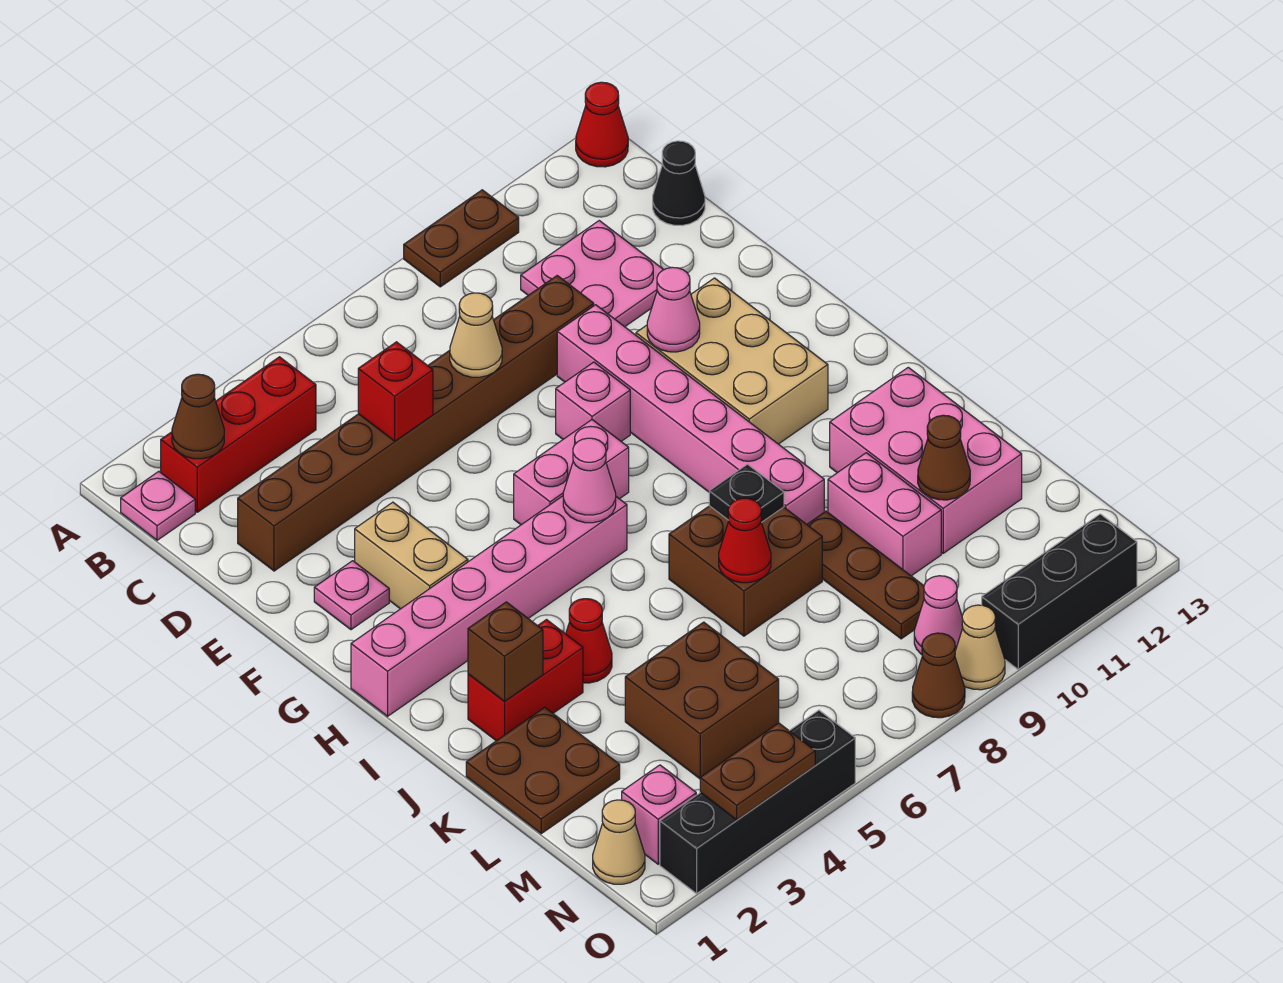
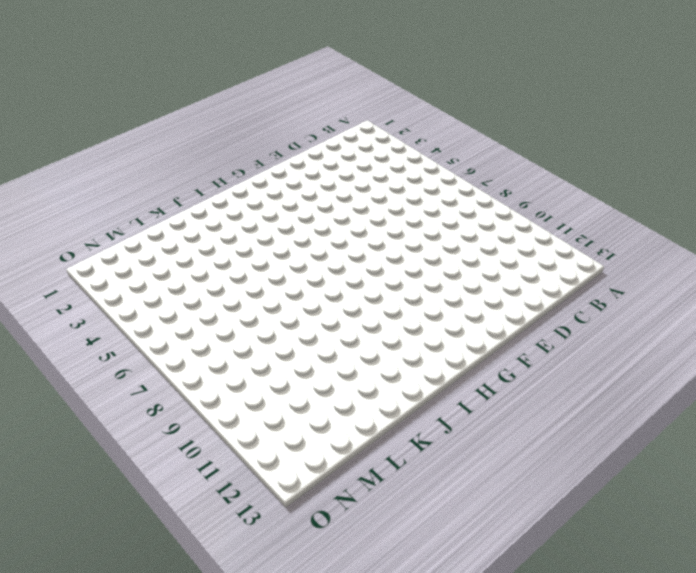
none -> brown 1x2 plate [404,190,519,287]
none -> red 1x1 cone [576,82,628,167]
none -> pink 1x1 plate [121,471,195,540]
none -> red 1x3 brick [161,357,316,512]

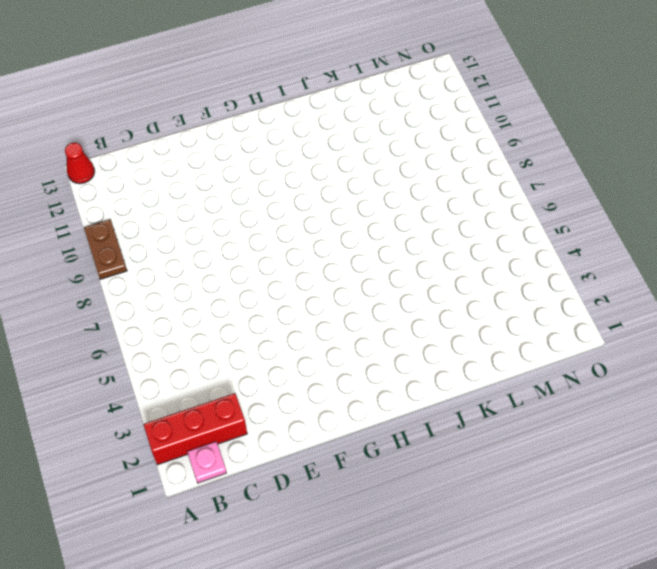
red 1x3 brick [143,393,247,465] -> red 1x3 brick turned to [161,357,316,512]
none -> pink 2x2 plate [521,221,664,327]
none -> black 1x1 cone [653,141,705,225]
none -> brown 1x8 brick [238,276,594,571]
none -> pink 1x6 brick [557,305,824,524]

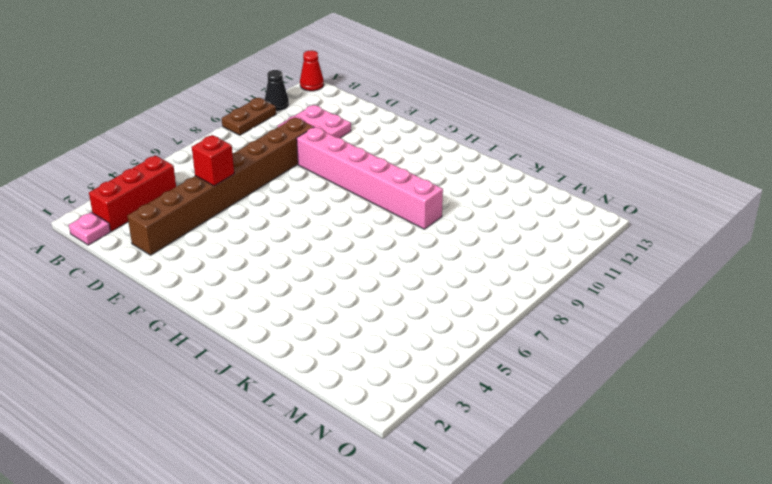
black 1x1 cone [265,70,289,111] -> black 1x1 cone moved to [653,141,705,225]
none -> pink 1x1 plate [314,561,389,630]
none -> tan 1x2 brick [355,502,468,609]
none -> pink 1x1 brick [556,362,630,441]
none -> tan 2x3 brick [636,278,828,444]

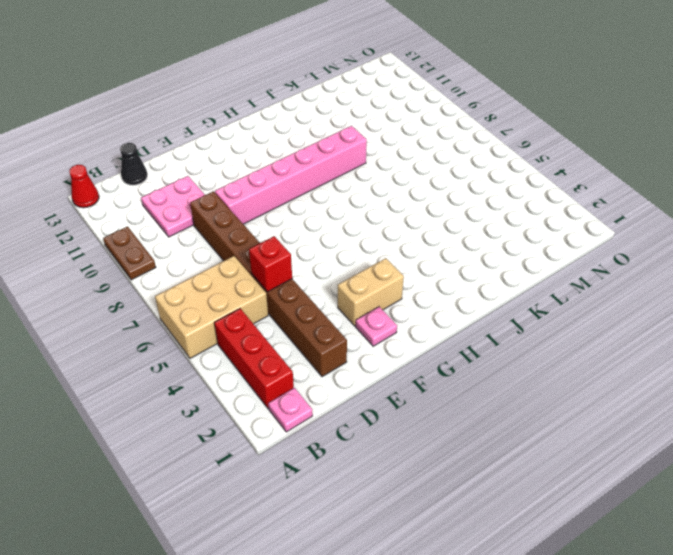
tan 2x3 brick [155,256,268,358] -> tan 2x3 brick moved to [636,278,828,444]
none -> pink 1x1 brick [556,362,630,441]
none -> pink 1x2 brick [514,420,629,525]
none -> pink 1x6 brick [351,496,627,716]
none -> red 1x2 brick [468,620,583,741]

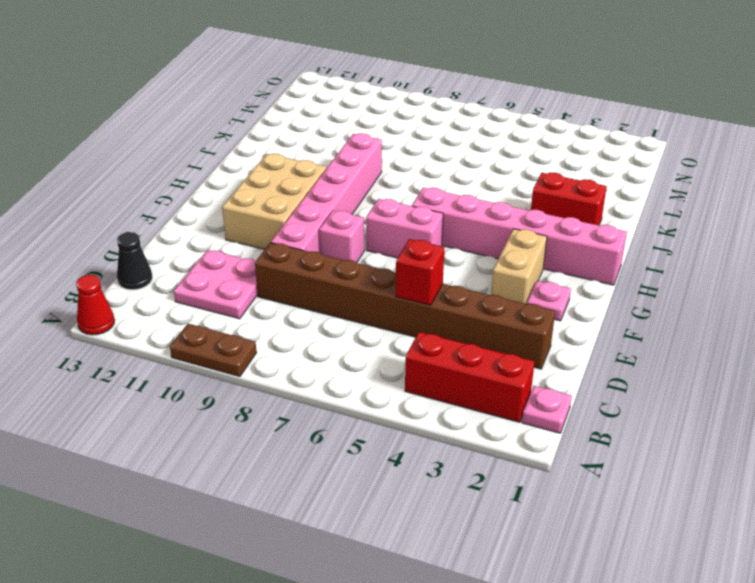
none -> red 1x1 cone [566,599,612,683]
none -> brown 2x2 brick [669,506,822,636]
none -> pink 2x3 brick [830,367,1022,553]
none -> brown 2x2 plate [466,707,620,834]

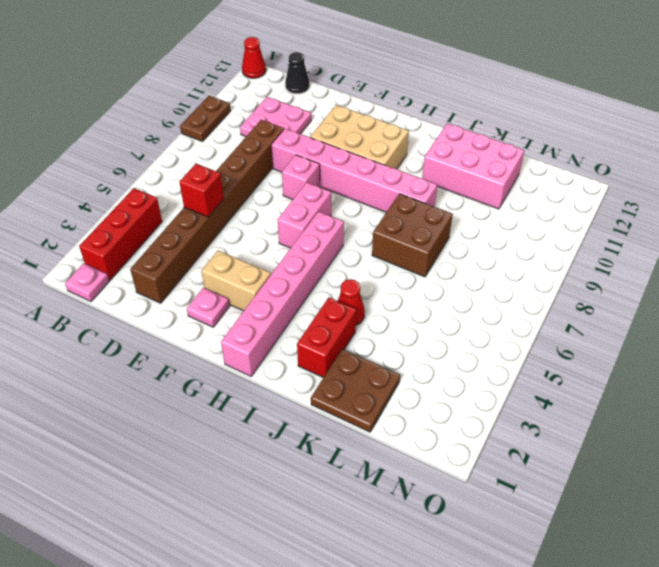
none -> brown 1x3 plate [807,511,924,639]
none -> pink 1x2 brick [828,453,941,576]
none -> brown 2x2 brick [625,622,779,779]
none -> tan 1x1 cone [593,800,645,884]

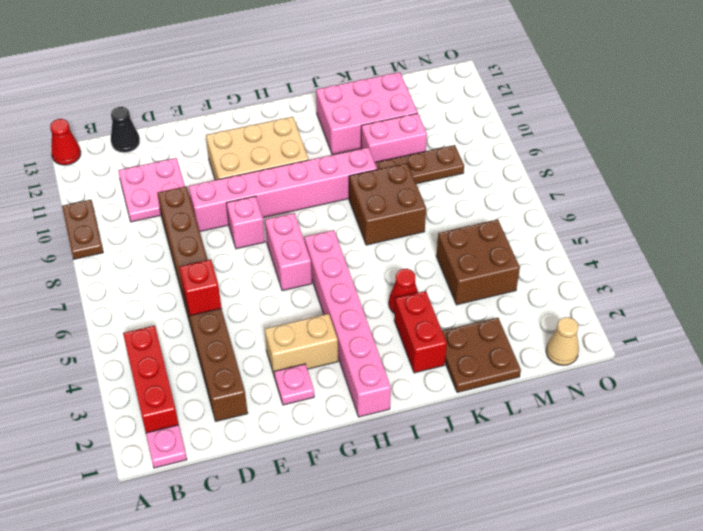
none -> pink 1x1 brick [622,765,696,864]
none -> pink 1x1 cone [914,576,963,655]
none -> black 1x4 brick [660,710,855,894]
none -> brown 1x1 cone [912,633,965,718]

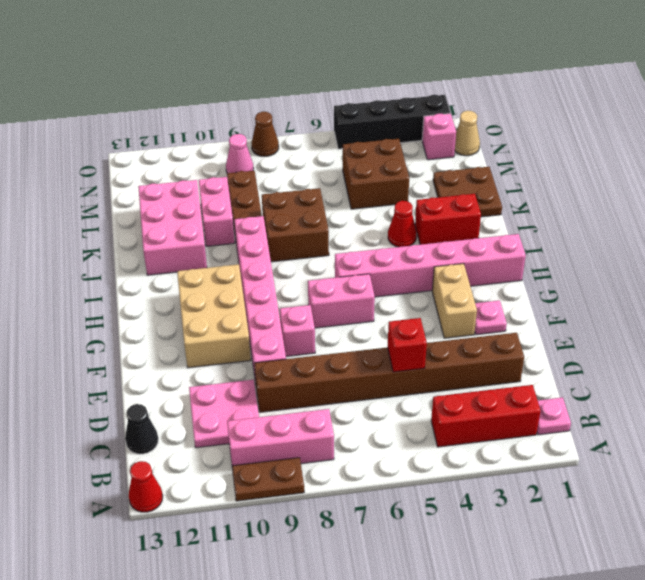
pink 1x3 brick [227,409,334,466] -> none
none -> tan 1x1 cone [955,605,1005,690]
none -> black 1x3 brick [982,514,1137,669]
none -> brown 1x1 cone [172,374,224,459]
none -> tan 1x1 cone [450,293,502,377]

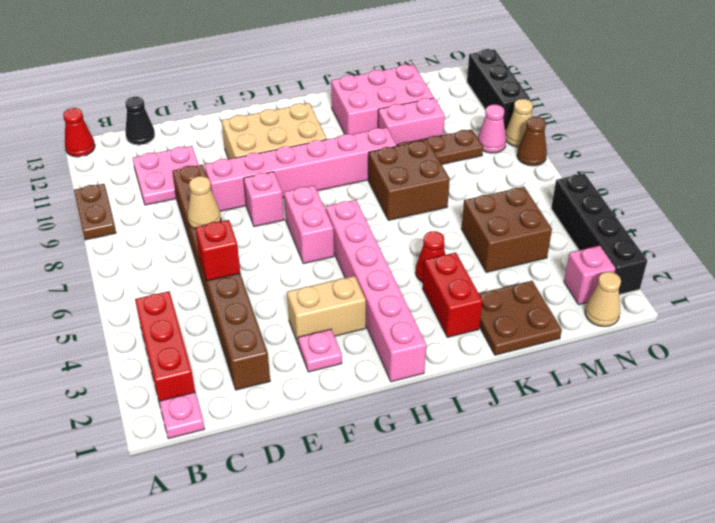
none -> brown 1x1 cone [172,374,224,459]
none -> pink 1x1 cone [647,267,700,352]
none -> pink 1x1 cone [563,438,616,523]
none -> brown 1x1 brick [468,602,543,701]

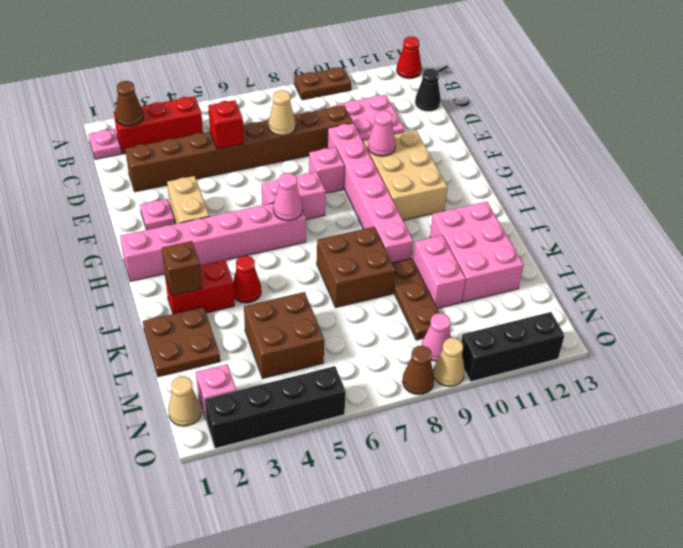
none -> black 1x1 plate [709,464,784,522]
none -> red 1x1 cone [719,498,771,583]
none -> brown 1x1 cone [918,415,970,500]
none -> brown 1x2 plate [700,723,815,820]

